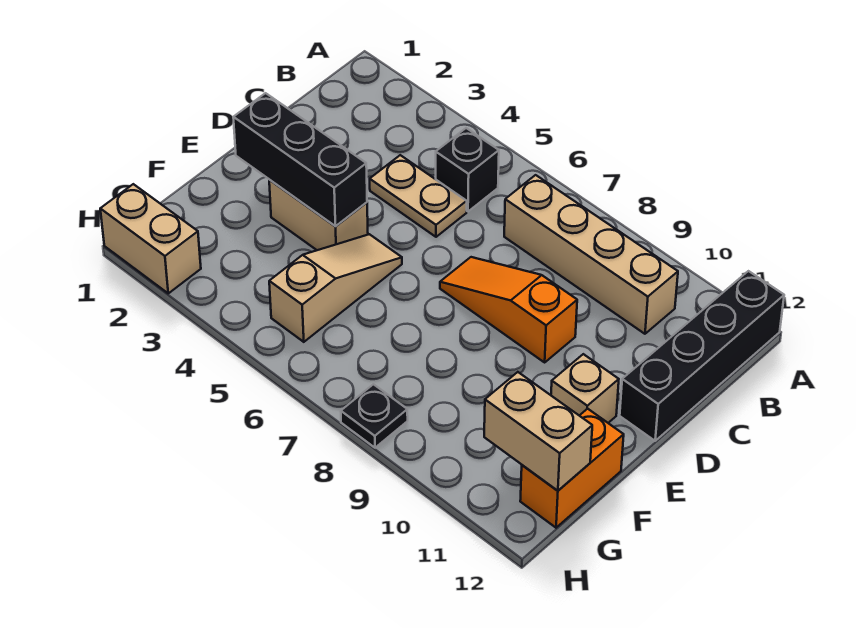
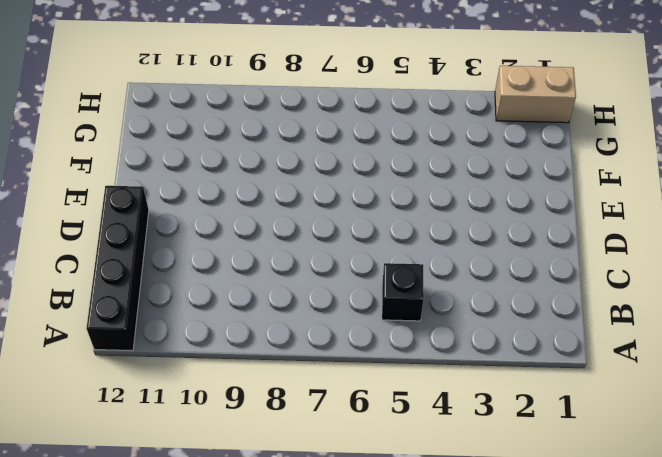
none -> tan 1x4 brick [504,175,678,334]
none -> tan 1x2 plate [370,155,467,237]
none -> orange 1x3 slope [440,257,577,362]

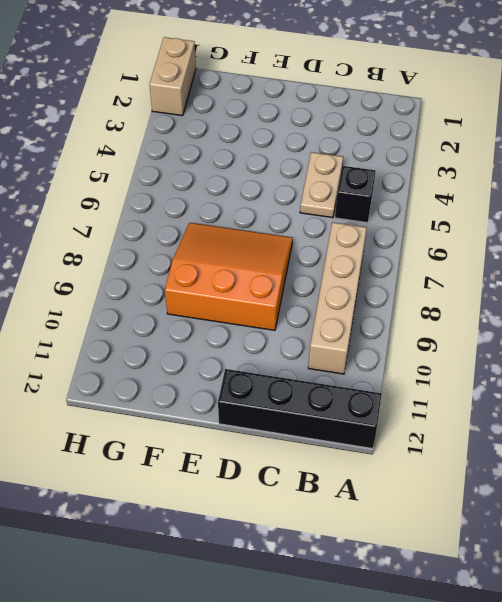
orange 3x3 slope [165,223,293,330] -> orange 1x3 slope [440,257,577,362]
none -> tan 1x2 brick [269,180,368,250]
none -> tan 1x3 slope [269,234,402,342]
none -> tan 1x1 brick [551,354,619,423]

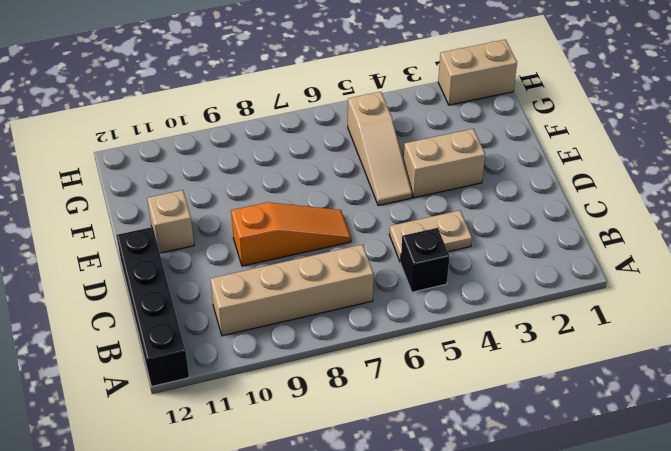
none -> orange 1x2 brick [520,409,624,528]
none -> black 1x1 plate [341,384,408,448]
none -> black 1x3 brick [233,93,367,226]

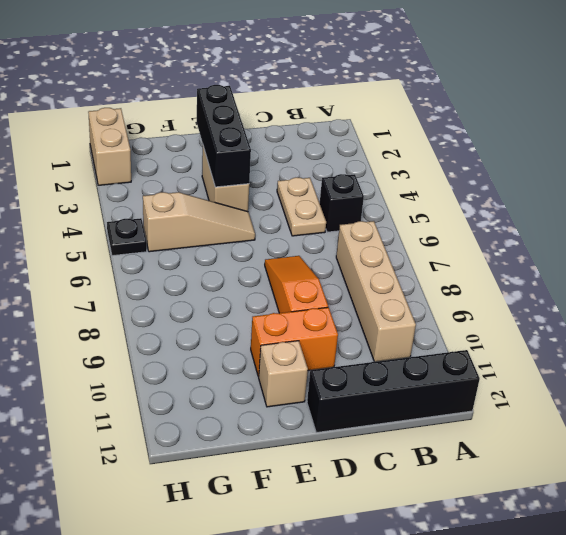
orange 1x2 brick [251,307,338,377] -> orange 1x2 brick moved to [520,409,624,528]
black 1x1 plate [107,218,147,256] -> black 1x1 plate moved to [341,384,408,448]
none -> tan 1x2 brick [484,372,592,491]

